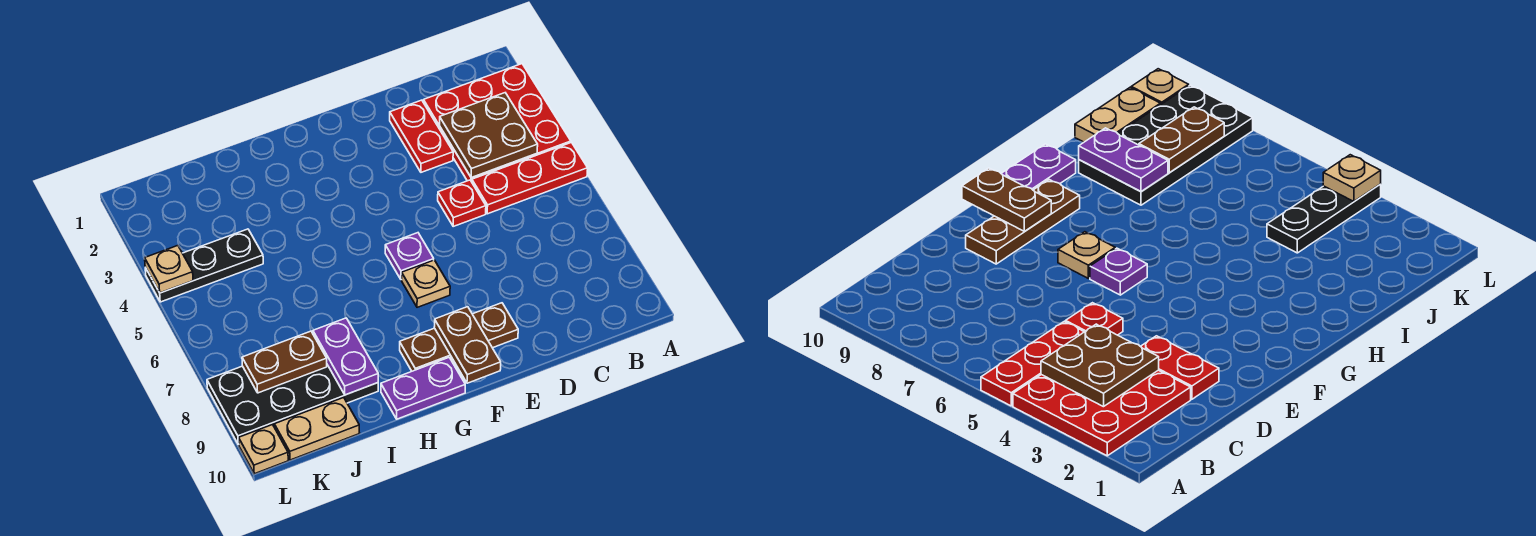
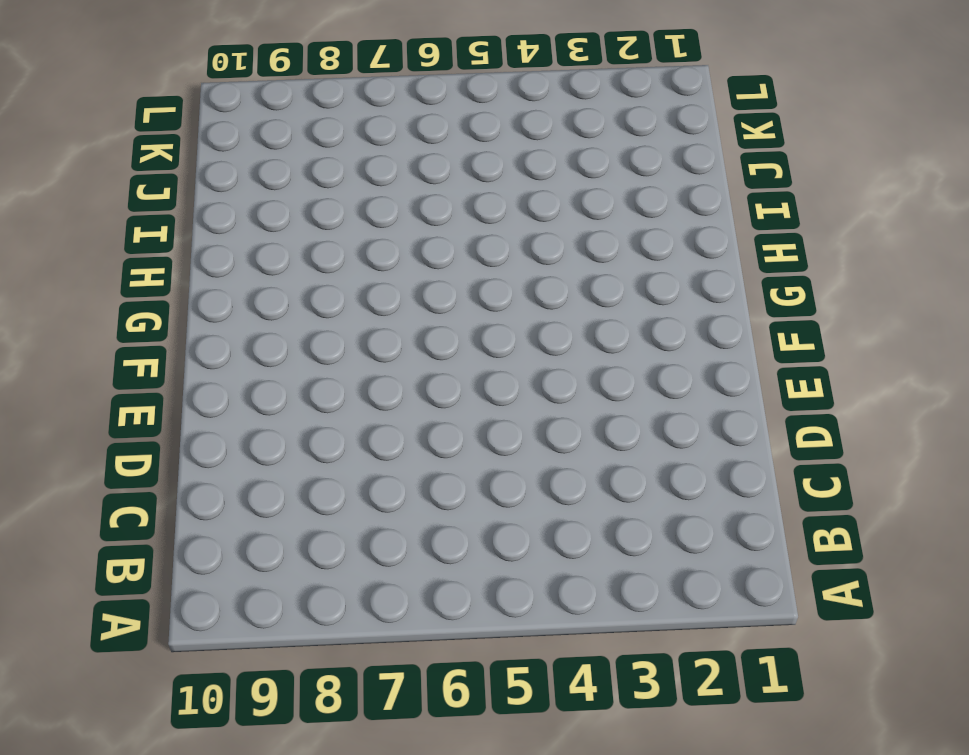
none -> red 3x3 plate [423,64,571,182]
none -> red 1x3 plate [472,143,588,214]
none -> red 1x2 plate [390,100,453,172]

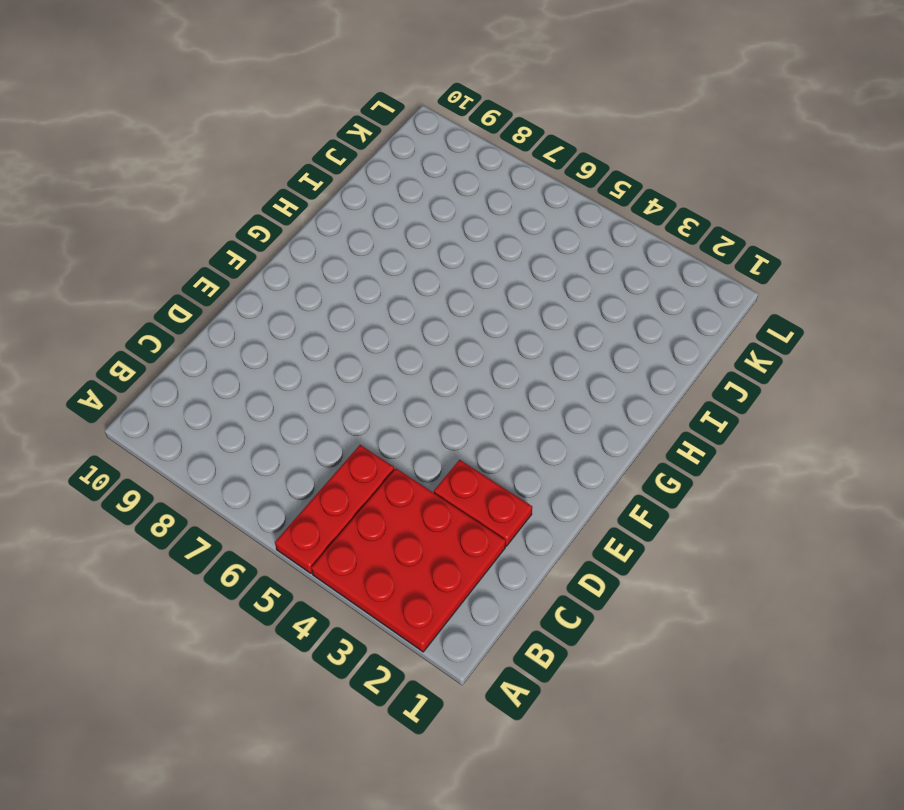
none -> red 1x1 plate [438,180,486,226]
none -> brown 1x3 plate [400,303,518,371]
none -> purple 1x1 plate [385,233,434,280]

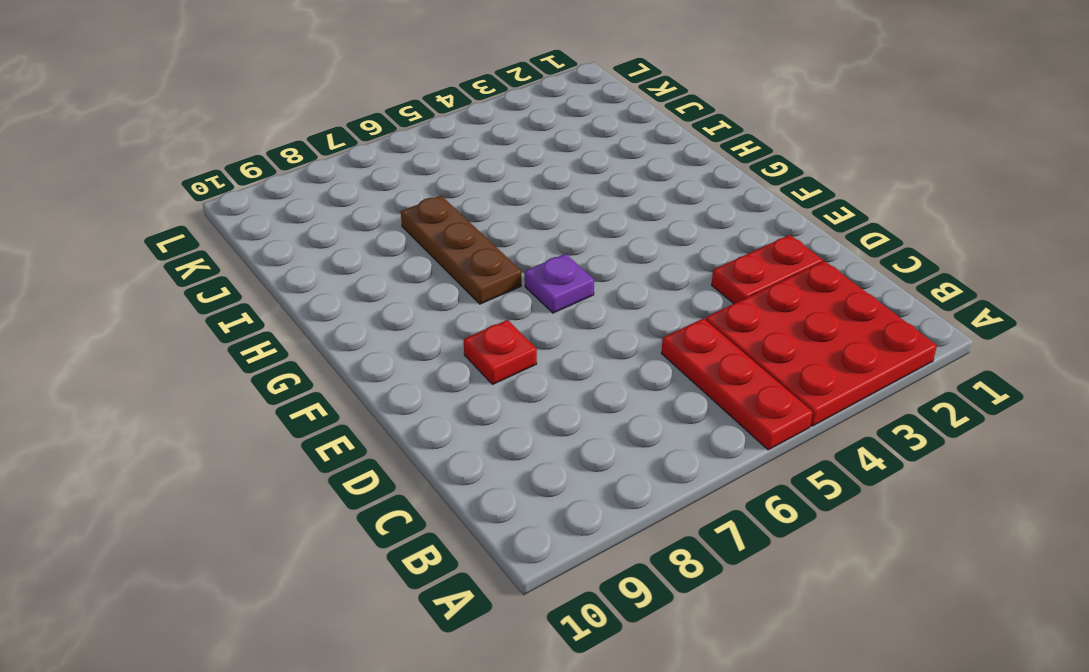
red 1x1 plate [464,320,537,385] -> red 1x1 plate moved to [438,180,486,226]
brown 1x3 plate [401,196,521,304] -> brown 1x3 plate moved to [400,303,518,371]
none -> tan 1x1 plate [402,260,450,307]
none -> purple 1x2 plate [381,358,465,419]
none -> black 2x4 plate [207,365,378,444]

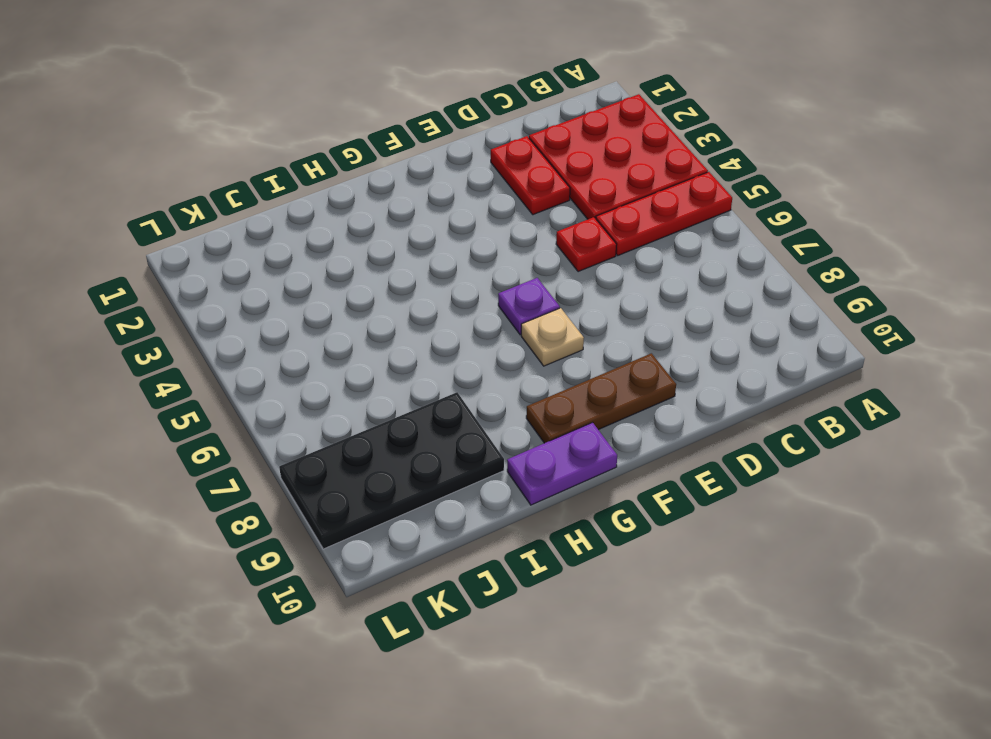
none -> black 1x3 plate [145,229,263,302]
none -> tan 1x2 plate [274,397,359,460]
none -> tan 1x1 plate [239,425,288,474]

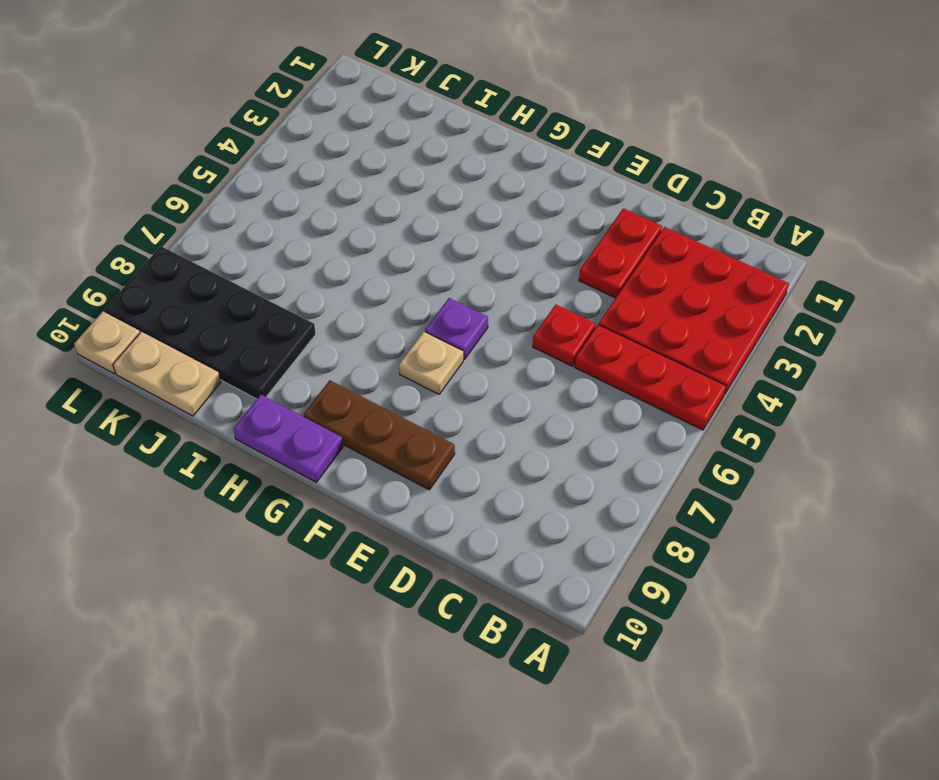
none -> black 1x3 plate [145,229,263,302]
none -> brown 2x2 plate [440,93,538,178]
none -> brown 1x2 plate [434,307,501,383]

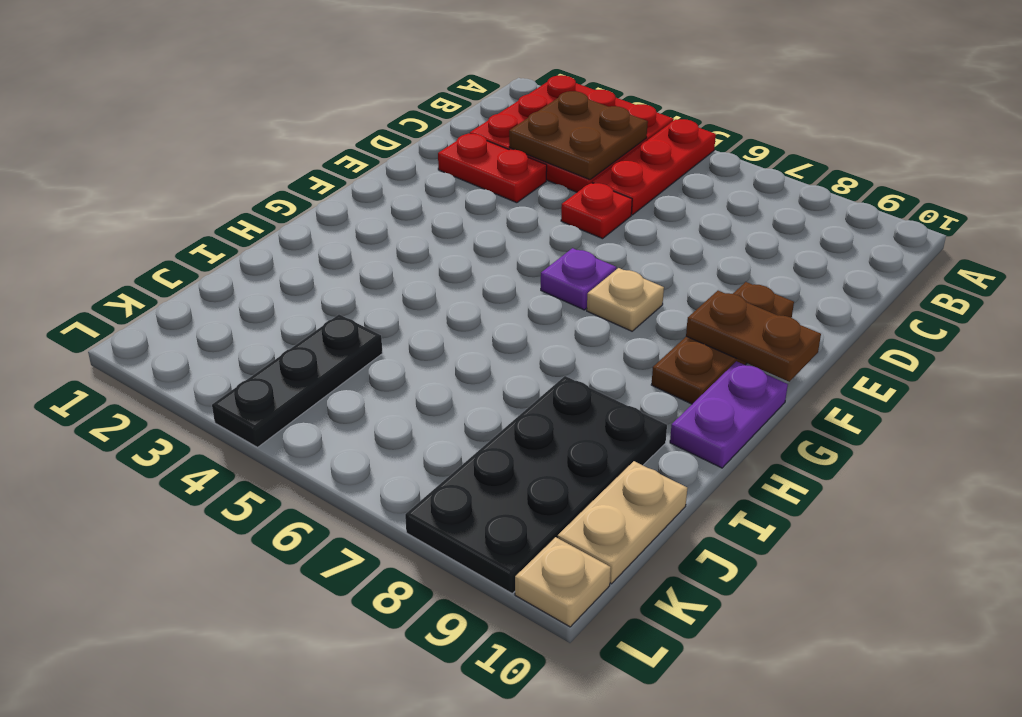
none -> purple 1x2 plate [313,318,378,395]
none -> brown 1x2 plate [242,331,327,393]
none -> tan 1x1 plate [145,246,193,293]

